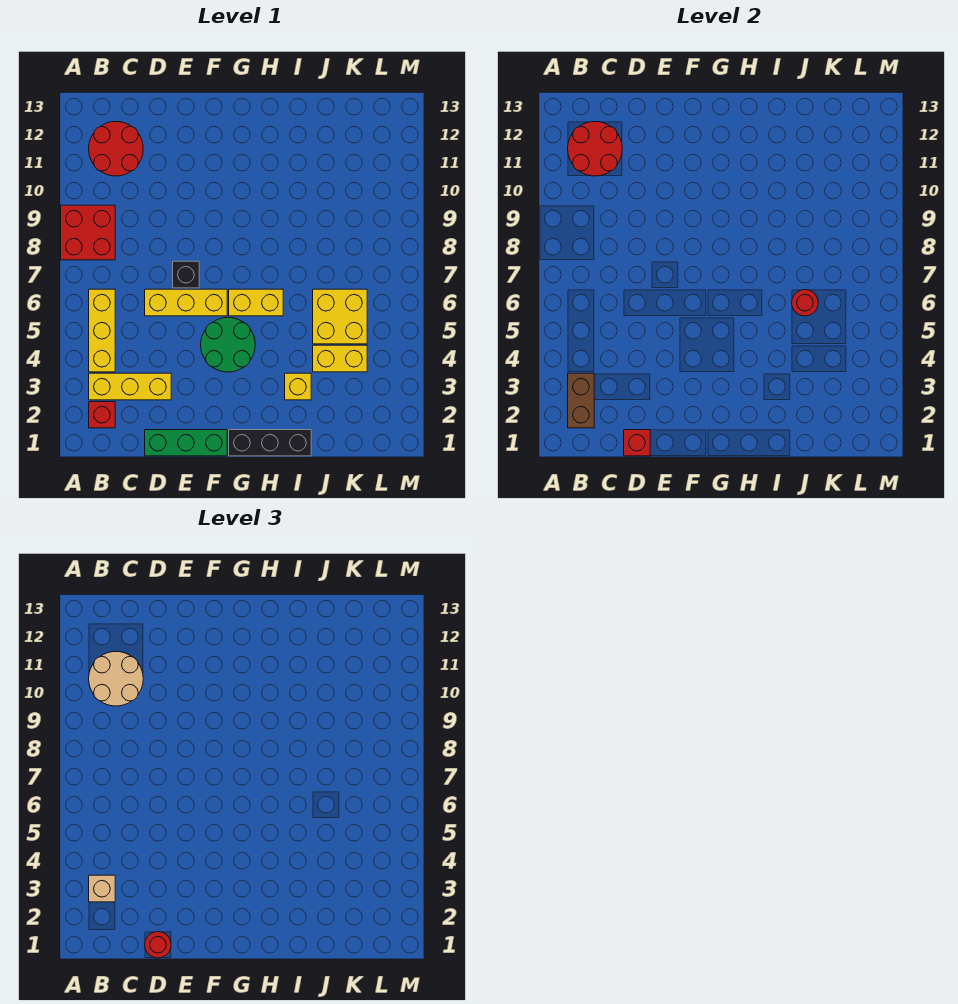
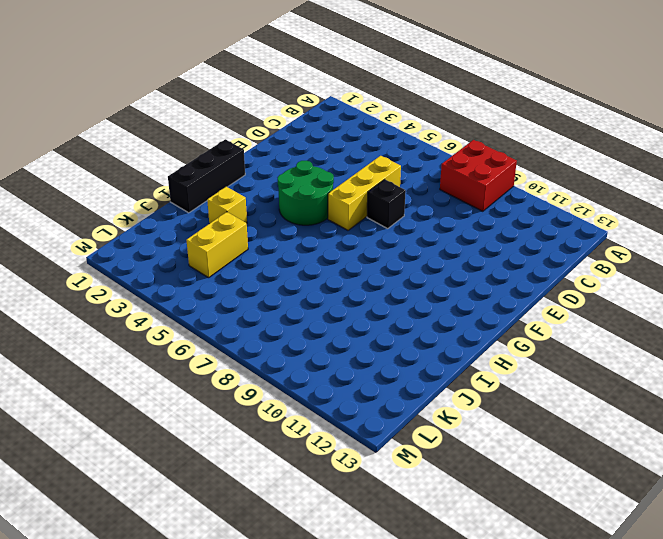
none -> red 1x1 brick [89,402,115,428]
none -> yellow 1x3 brick [89,373,171,400]
none -> yellow 1x3 brick [89,289,115,372]

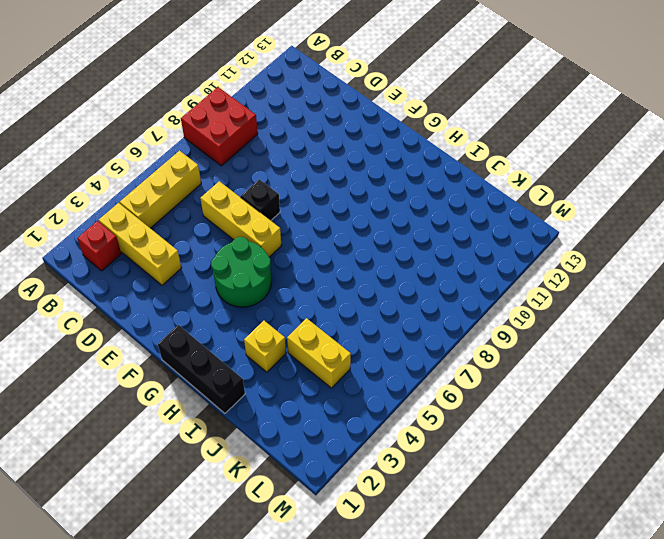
none -> red 2x2 round brick [89,122,143,176]
none -> green 1x3 brick [145,430,227,456]
none -> yellow 1x2 brick [229,289,283,316]

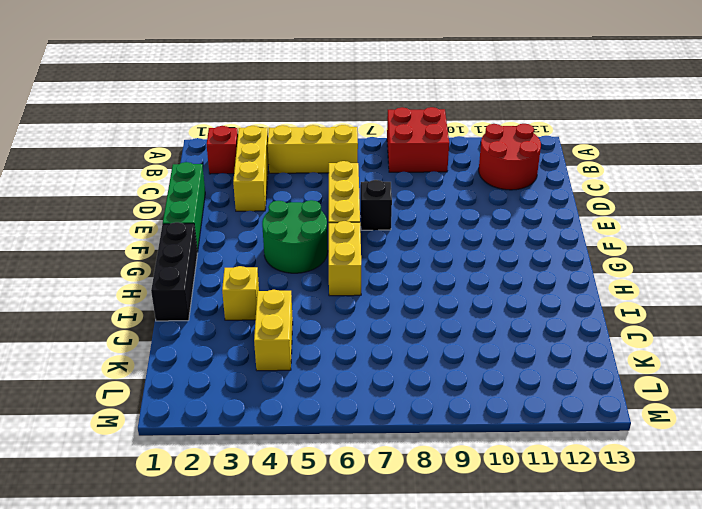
none -> yellow 2x2 brick [313,289,367,344]
none -> brown 1x2 brick [568,373,594,428]
none -> red 2x2 round brick [568,122,622,176]

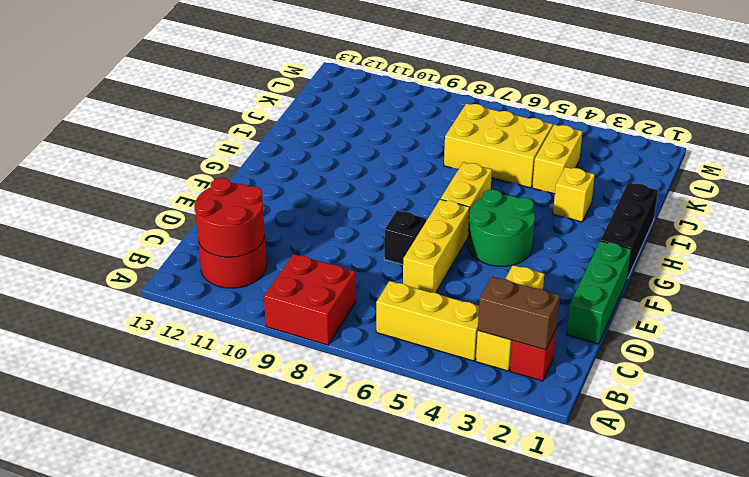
yellow 2x3 brick [444,103,553,188] -> yellow 2x2 brick [313,289,367,344]
none -> red 1x1 brick [624,430,650,456]
none -> red 1x1 round brick [792,290,818,316]
none -> tan 1x1 brick [89,875,115,902]

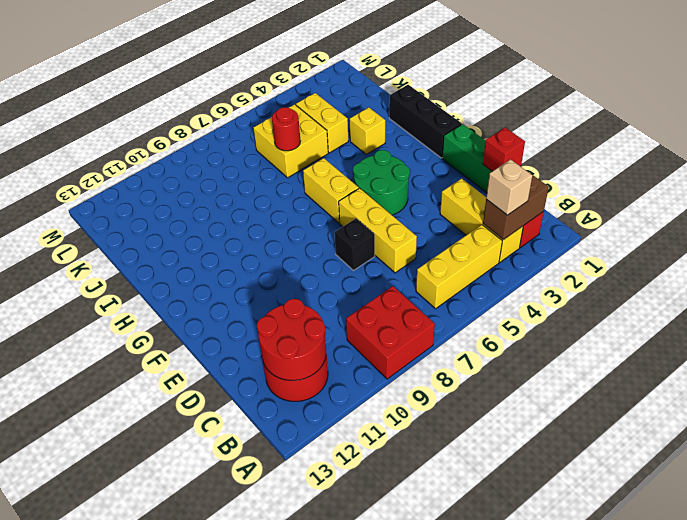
none -> tan 2x2 round brick [89,652,143,706]
none -> red 1x1 round brick [145,932,171,958]

